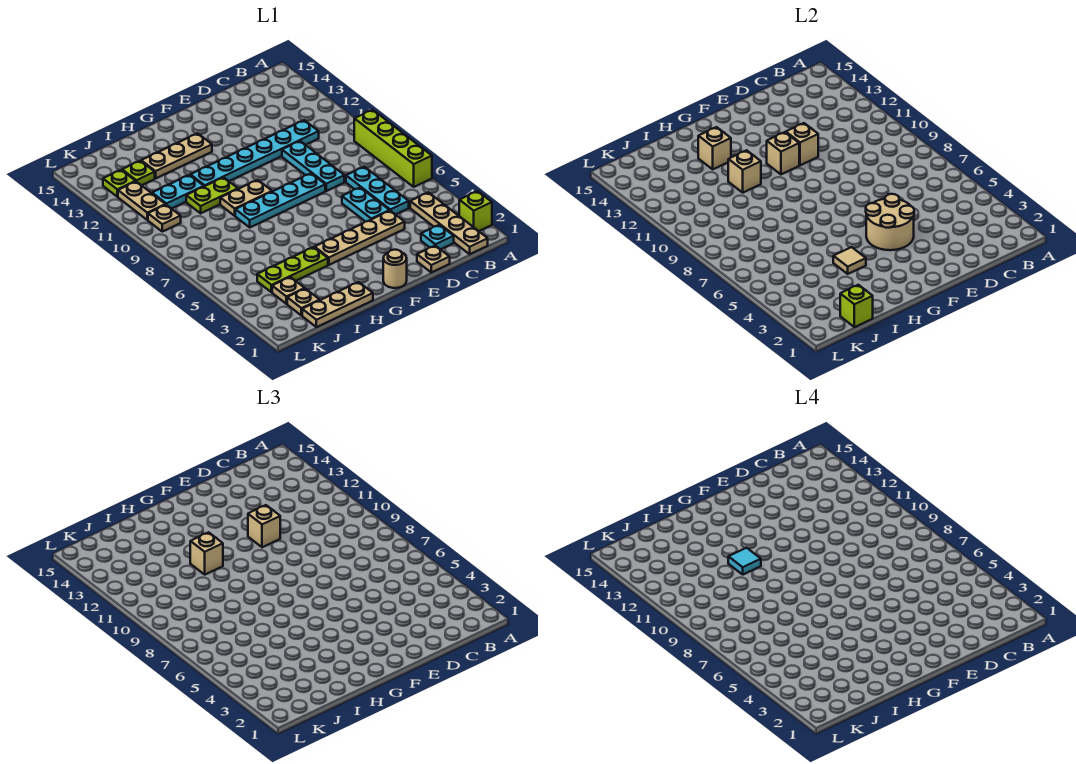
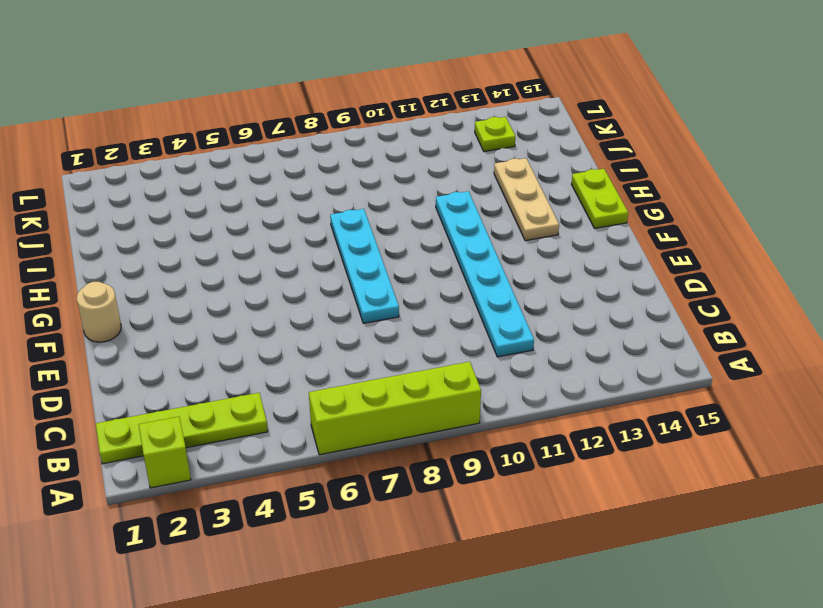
lime 1x4 plate [96,393,268,464] -> tan 1x4 plate [410,192,488,254]
lime 1x2 plate [571,169,628,229] -> lime 1x2 plate moved to [186,177,238,213]
none -> cyan 1x1 plate [421,225,454,250]
none -> cyan 1x3 plate [346,167,409,215]
none -> tan 1x1 plate [417,246,450,272]
none -> tan 1x4 plate [315,211,405,265]

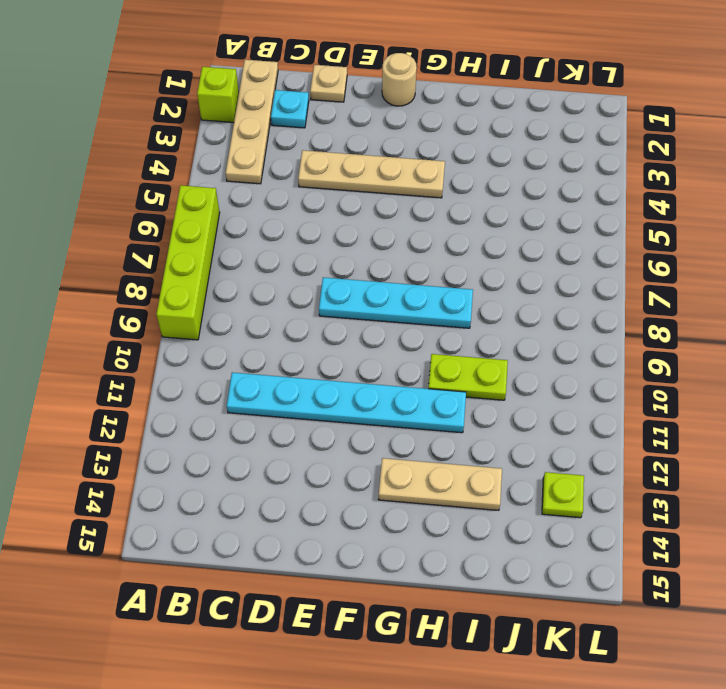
none -> cyan 1x3 plate [346,167,409,215]
none -> cyan 1x2 plate [342,188,390,222]
none -> cyan 1x3 plate [282,141,344,191]
none -> tan 1x2 plate [220,180,272,216]

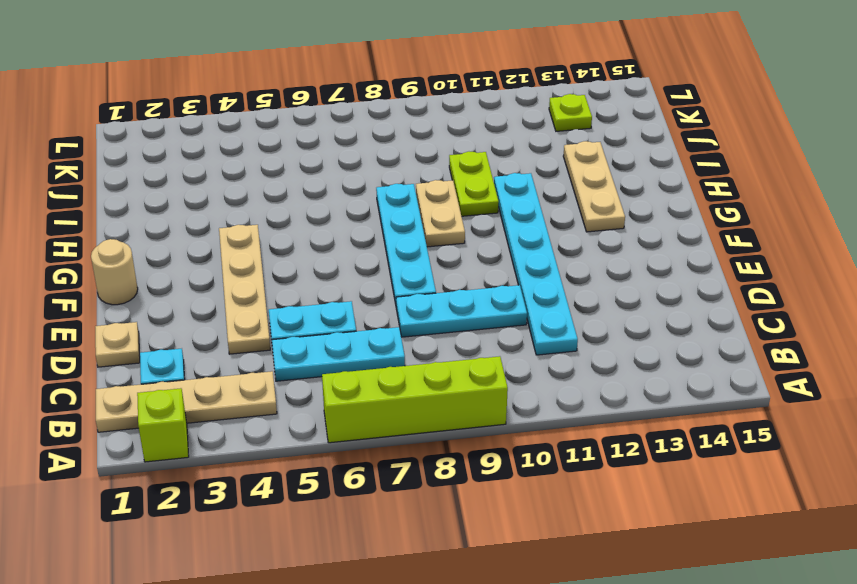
none -> tan 1x3 plate [302,282,373,327]
none -> lime 1x3 plate [257,247,328,292]
none -> cyan 1x2 plate [152,175,204,209]
none -> tan 1x1 plate [287,289,320,316]

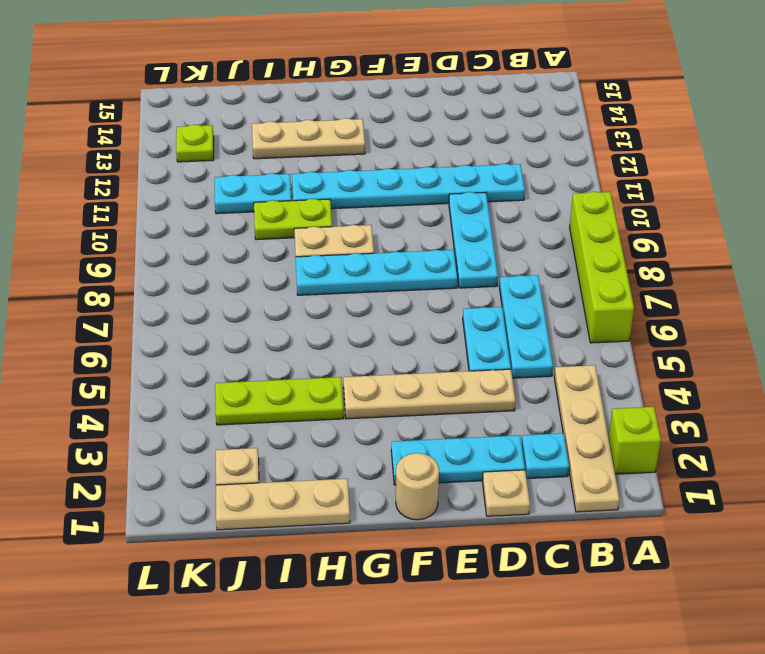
cyan 1x3 plate [391,435,525,485] -> none
none -> tan 1x1 plate [272,277,305,304]
none -> lime 1x1 plate [122,161,155,185]
none -> tan 1x1 plate [148,205,181,232]
none -> tan 1x2 plate [118,182,166,220]

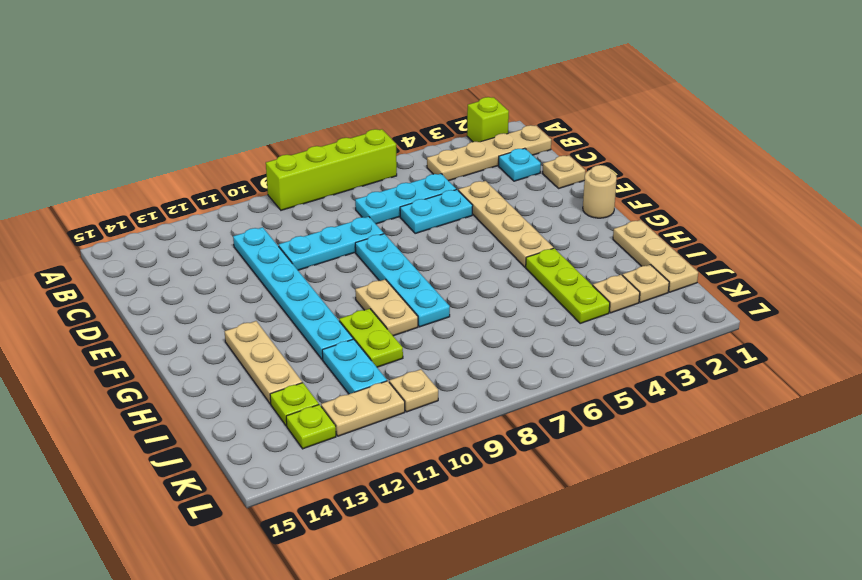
none -> tan 2x2 round brick [866,194,914,250]
none -> tan 1x1 brick [786,123,818,165]
none -> tan 1x1 brick [767,132,799,174]
none -> tan 1x1 tile [833,247,866,274]

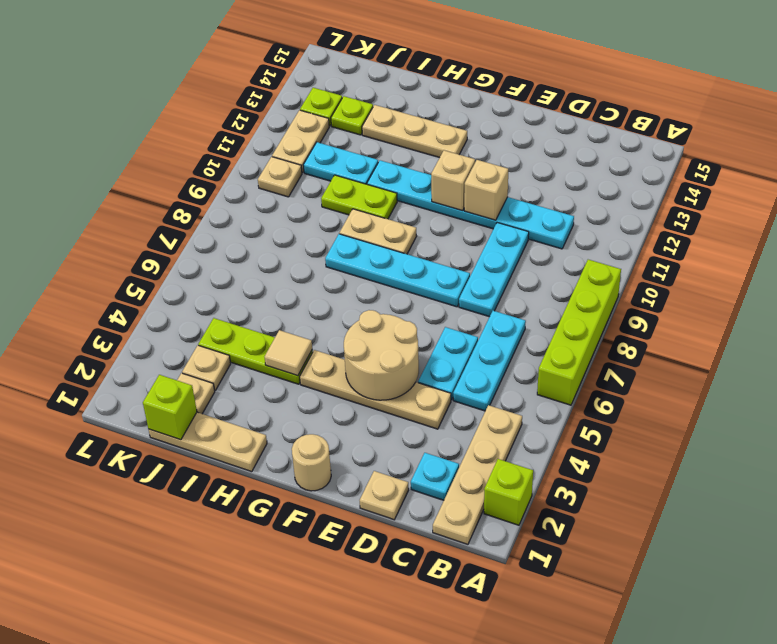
none -> tan 1x1 brick [728,150,761,193]
none -> tan 1x1 brick [698,127,731,169]
none -> tan 1x1 brick [248,505,280,547]
none -> tan 1x1 brick [190,532,223,575]

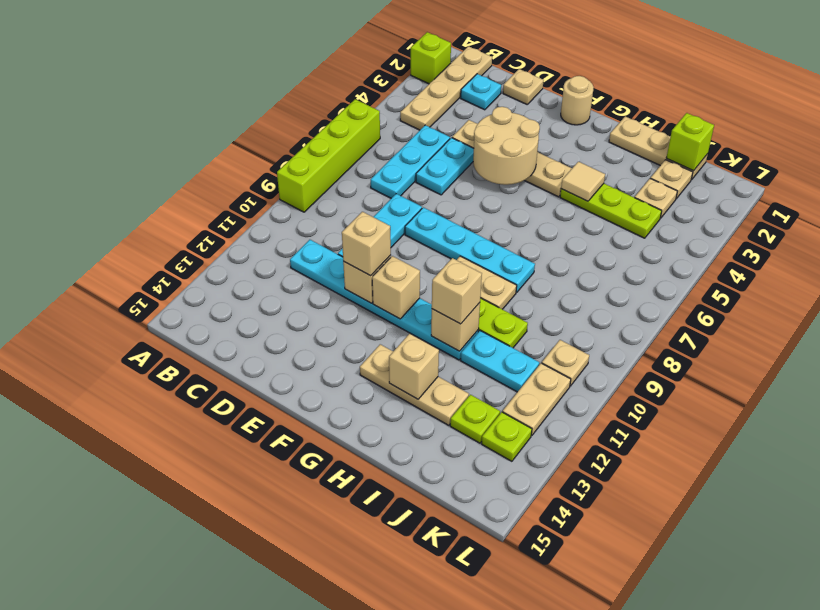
none -> cyan 1x1 tile [728,548,761,575]

